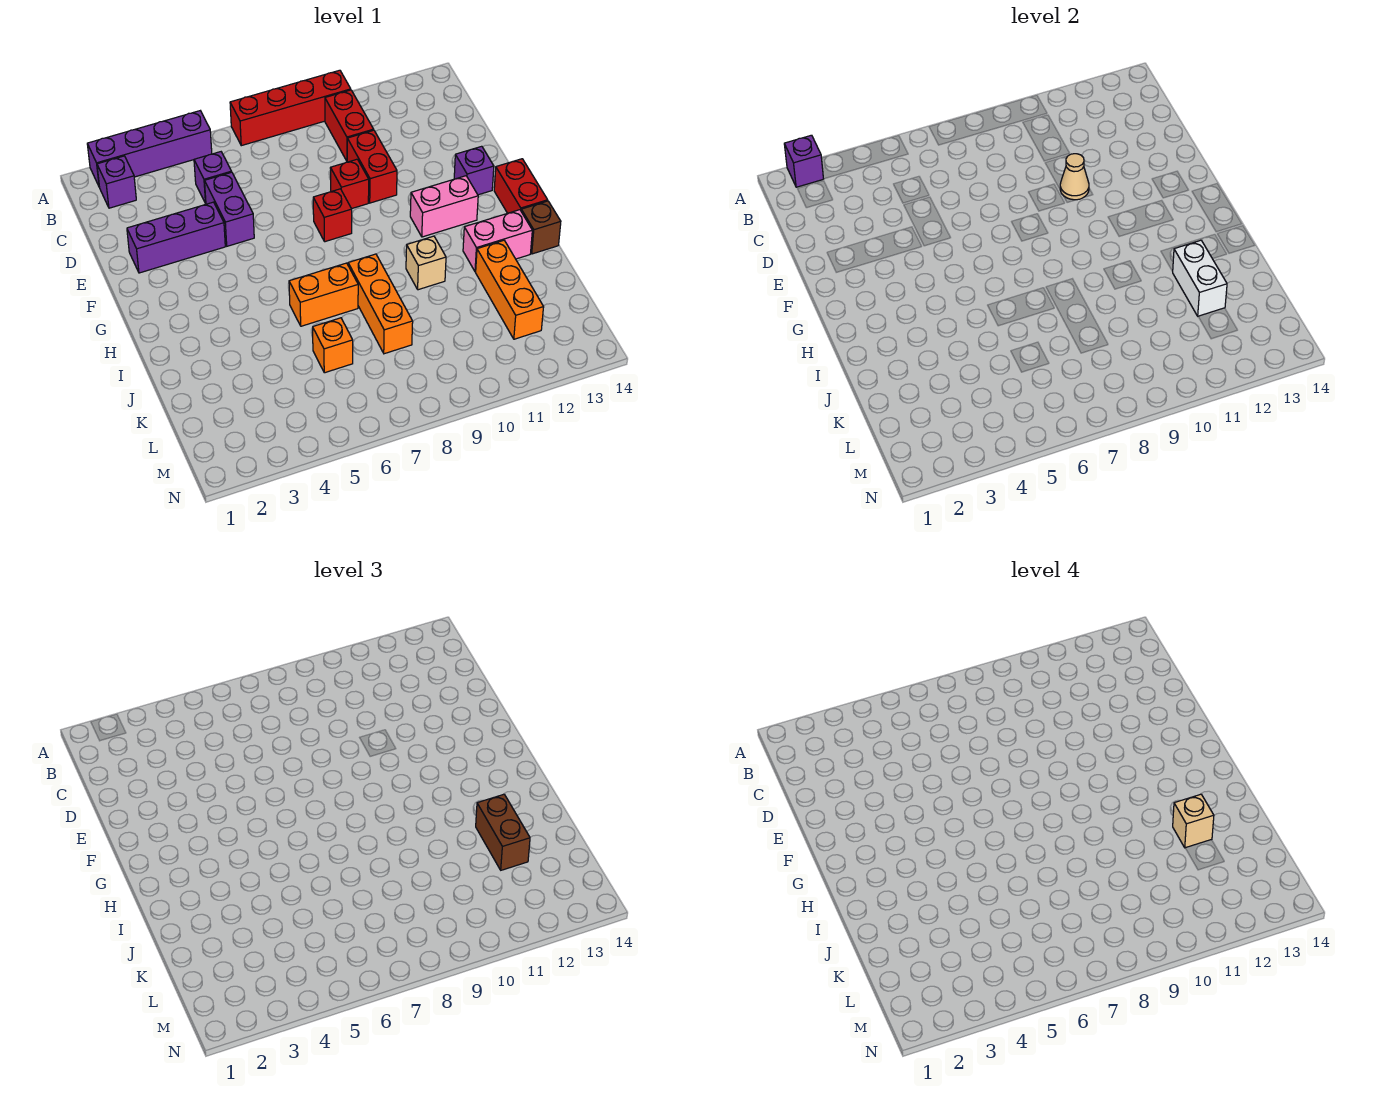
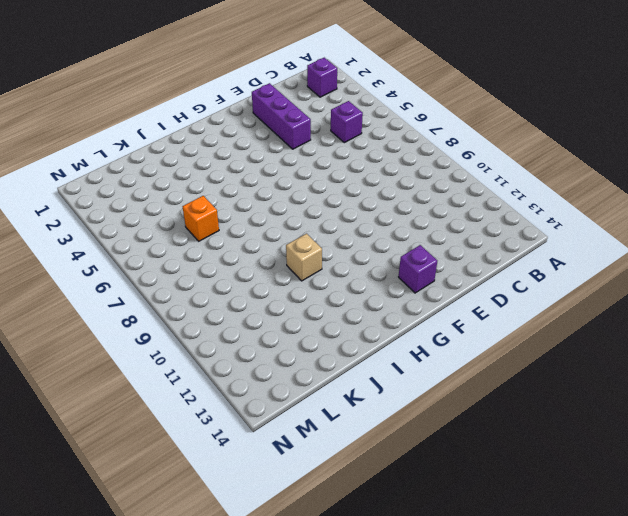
none -> purple 1x4 brick [87,111,212,186]
none -> red 1x4 brick [230,70,351,146]
none -> red 1x2 brick [325,90,374,161]

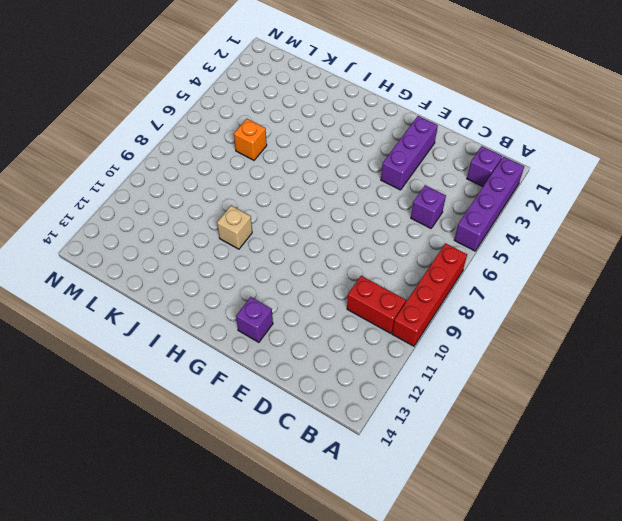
none -> purple 1x2 brick [205,172,254,246]
none -> red 1x2 brick [347,130,397,203]
none -> red 1x1 brick [330,159,369,209]

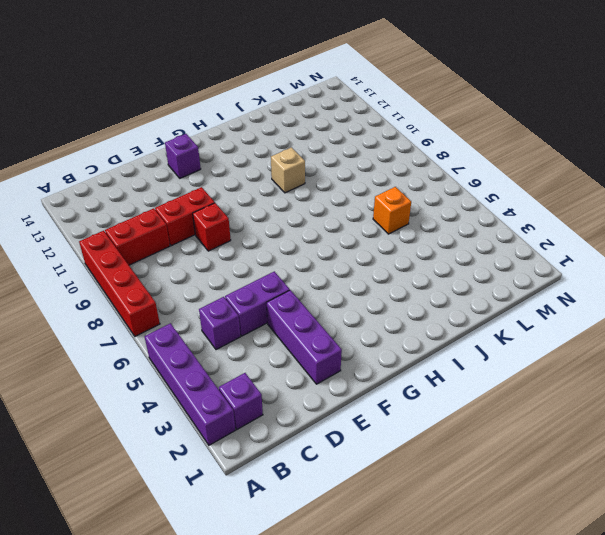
none -> red 1x1 brick [313,189,352,242]
none -> pink 1x2 brick [410,176,478,237]
none -> red 1x2 brick [494,159,548,213]

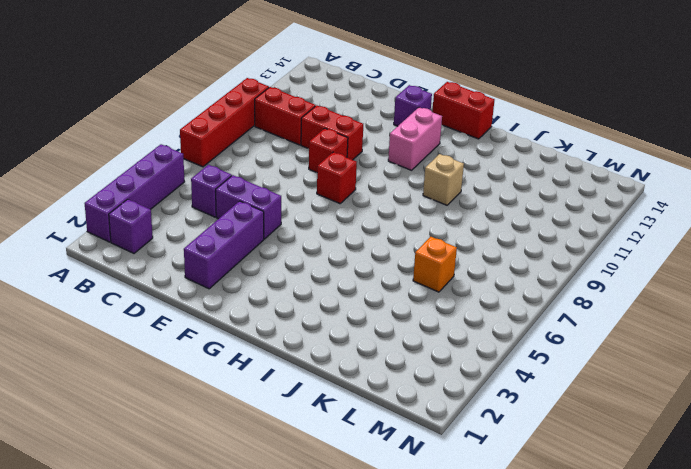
none -> orange 1x2 brick [289,263,358,326]
none -> orange 1x3 brick [348,254,413,354]
none -> pink 1x2 brick [463,210,532,272]

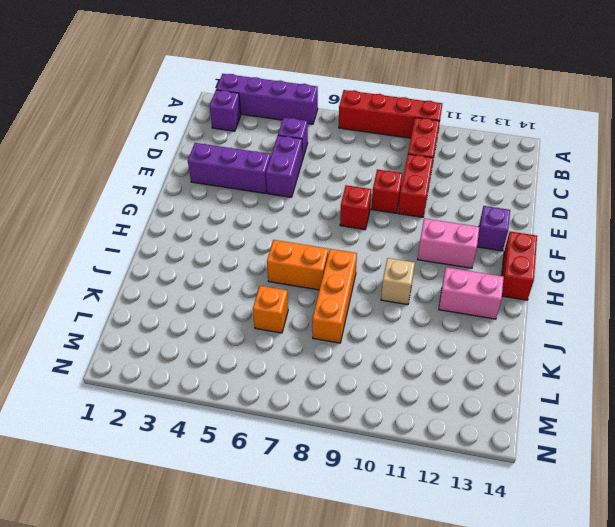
none -> brown 1x1 brick [521,201,561,254]
none -> orange 1x3 brick [476,240,544,339]
none -> purple 1x1 brick [784,135,823,187]

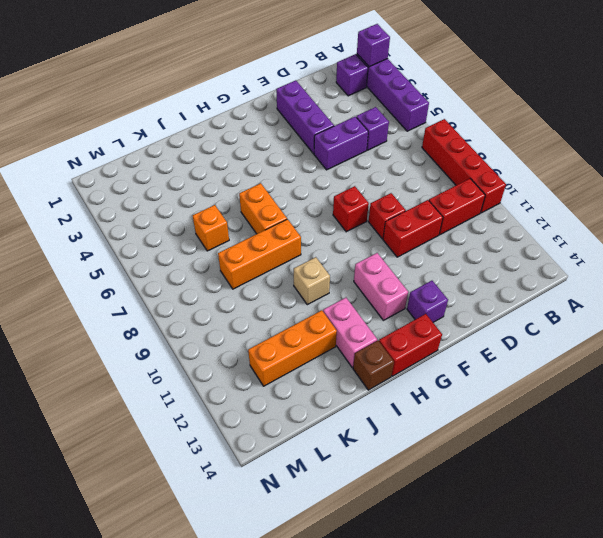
none -> tan 1x1 cone [1060,154,1089,200]
none -> white 1x2 brick [1173,240,1227,316]
none -> brown 1x2 brick [476,794,530,870]

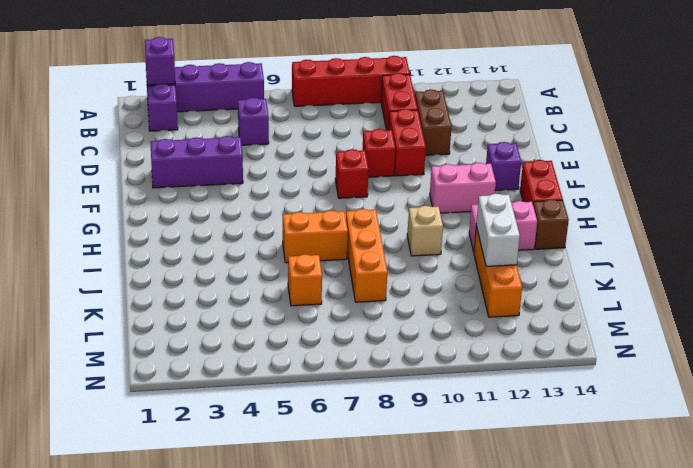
brown 1x2 brick [415,89,451,155] -> brown 1x2 brick moved to [476,794,530,870]
none -> purple 1x2 brick [205,172,254,246]
none -> tan 1x1 cone [1060,154,1089,200]
none -> tan 1x1 brick [1173,794,1214,848]

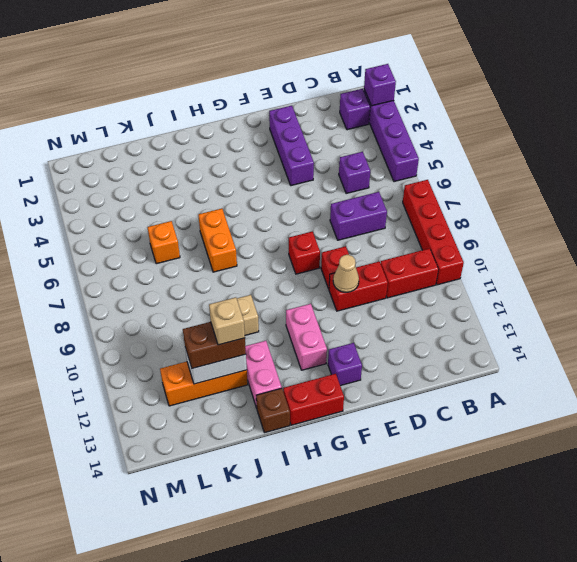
purple 1x2 brick [330,192,387,240] -> purple 1x2 brick moved to [205,172,254,246]
none -> orange 1x3 brick [348,254,413,354]

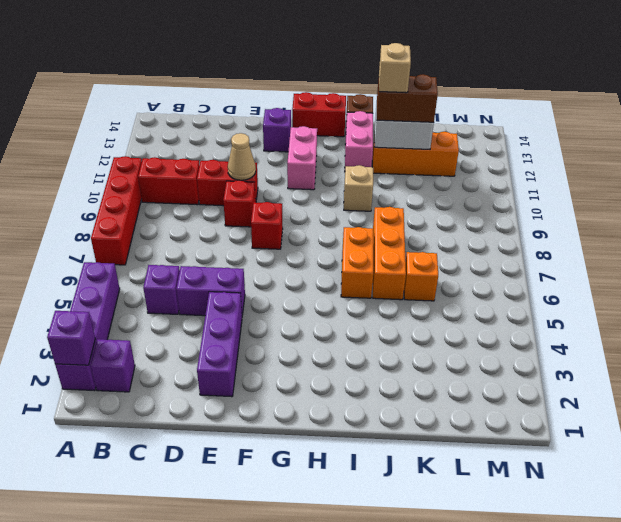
orange 1x3 brick [373,207,406,300] -> orange 1x3 brick turned to [348,254,413,354]

